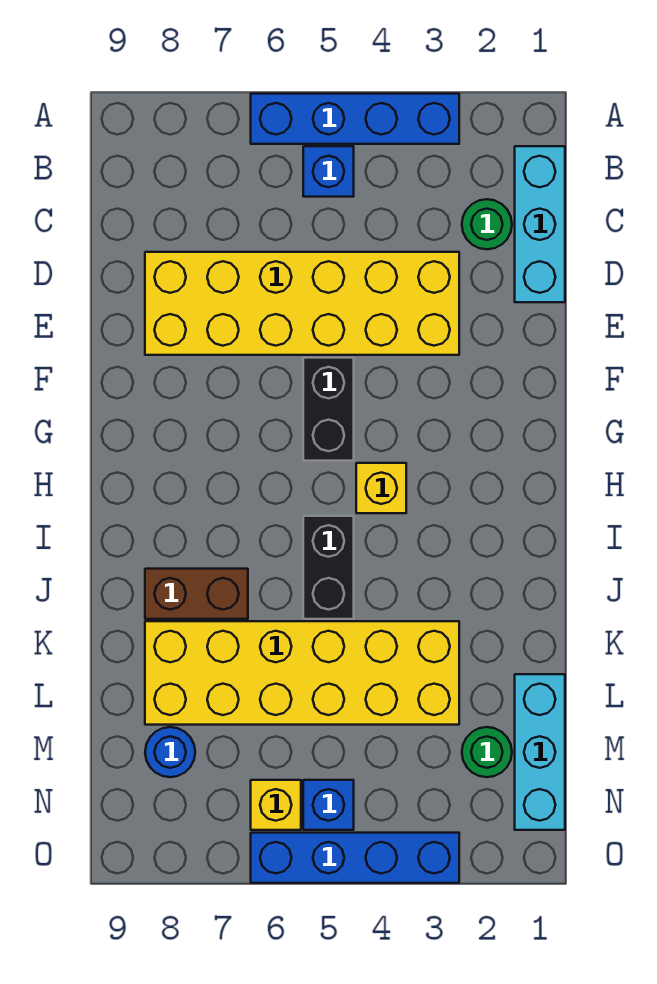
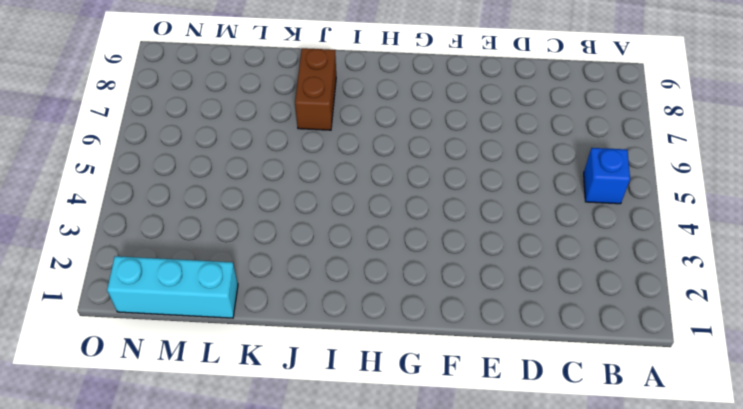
none -> blue 1x4 brick [251,94,459,144]
none -> cyan 1x3 brick [515,146,565,302]
none -> green 1x1 round brick [462,199,512,249]

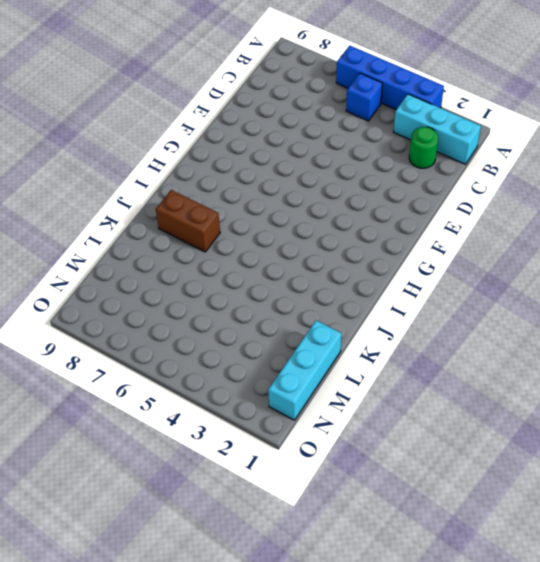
cyan 1x3 brick [394,94,481,164] -> cyan 1x3 brick turned to [515,146,565,302]
none -> yellow 2x6 brick [145,252,459,355]
none -> black 1x2 brick [303,358,354,461]
none -> yellow 1x1 brick [356,463,406,513]

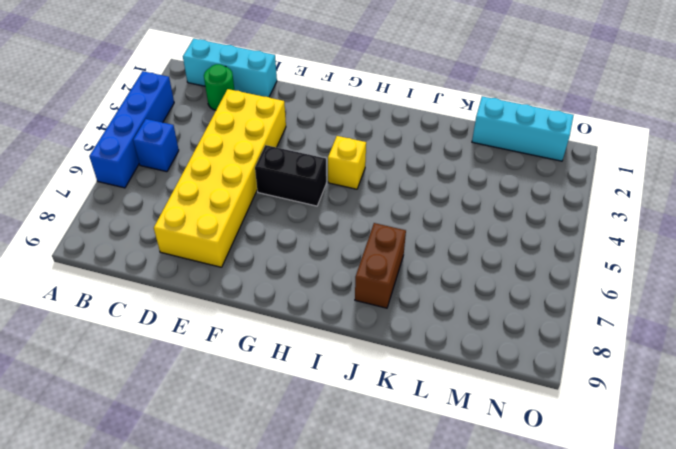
none -> black 1x2 brick [303,516,354,619]
none -> yellow 2x6 brick [145,621,459,725]
none -> green 1x1 round brick [462,727,512,777]

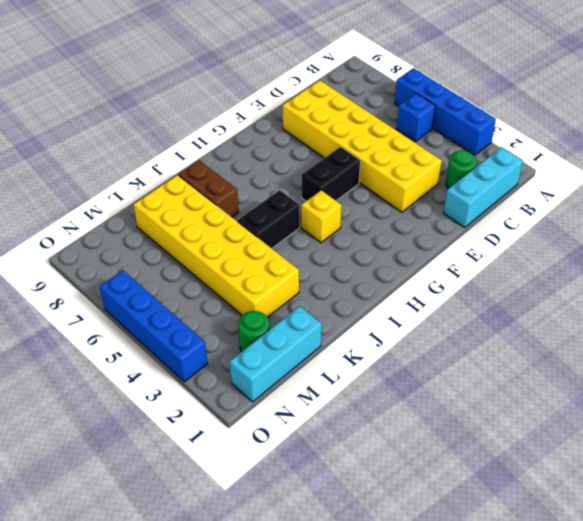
none -> blue 1x1 round brick [145,727,195,777]
none -> blue 1x1 brick [303,780,354,830]
none -> yellow 1x1 brick [251,780,301,830]

